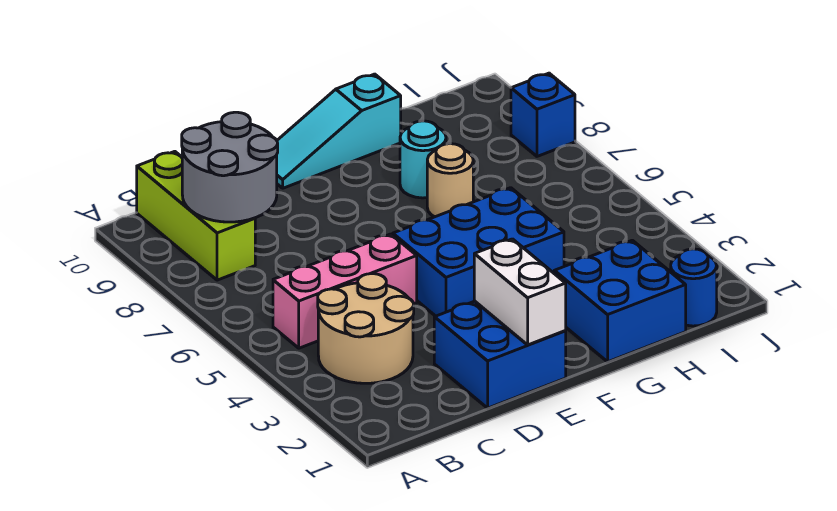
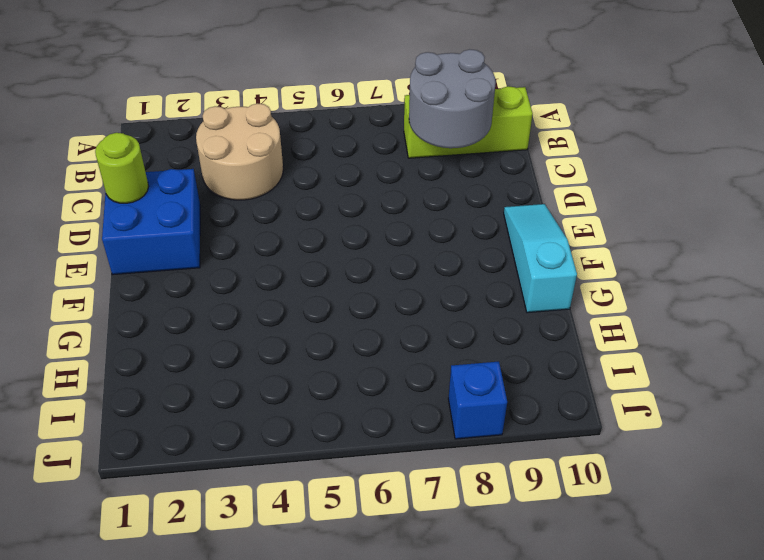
lime 1x1 round brick [95,133,149,203] -> none
none -> pink 1x3 brick [273,234,417,348]
none -> blue 2x3 brick [393,188,564,316]
none -> blue 2x2 brick [554,240,686,362]

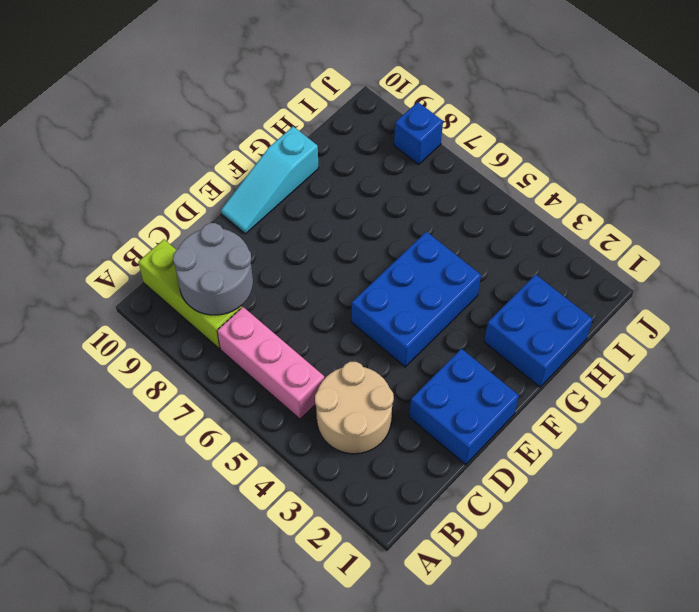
pink 1x3 brick [217,307,324,419] -> pink 1x3 brick turned to [273,234,417,348]
none -> tan 1x1 round brick [427,144,473,217]
none -> cyan 1x1 round brick [400,121,446,198]
none -> blue 1x1 round brick [671,249,717,326]

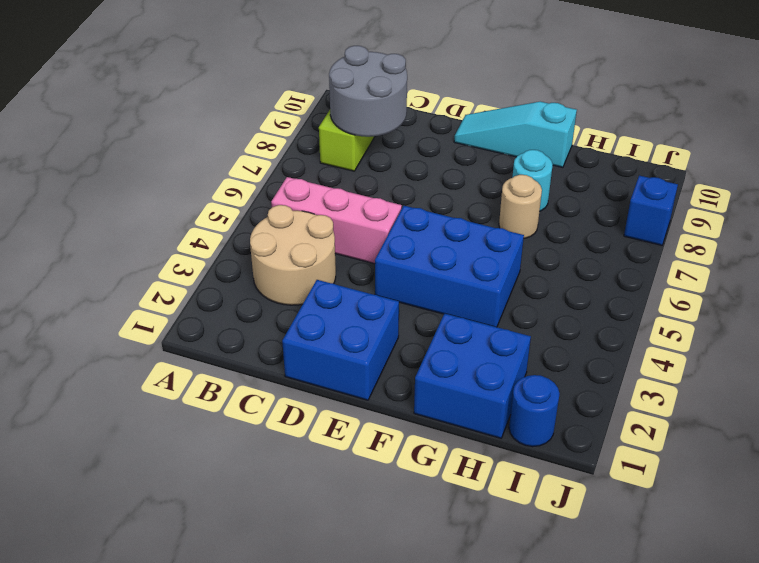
none -> white 1x2 brick [474,239,566,345]

